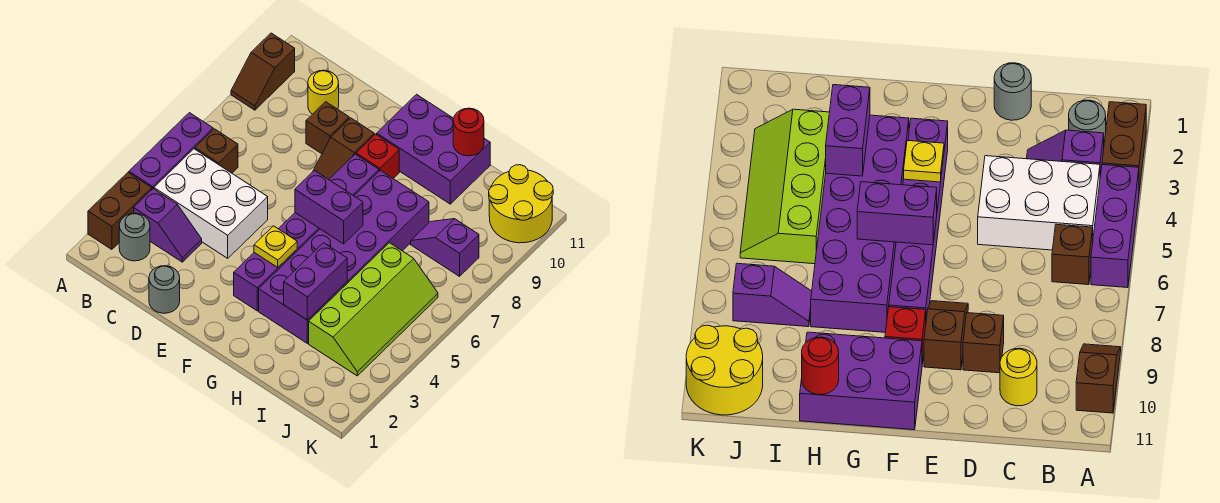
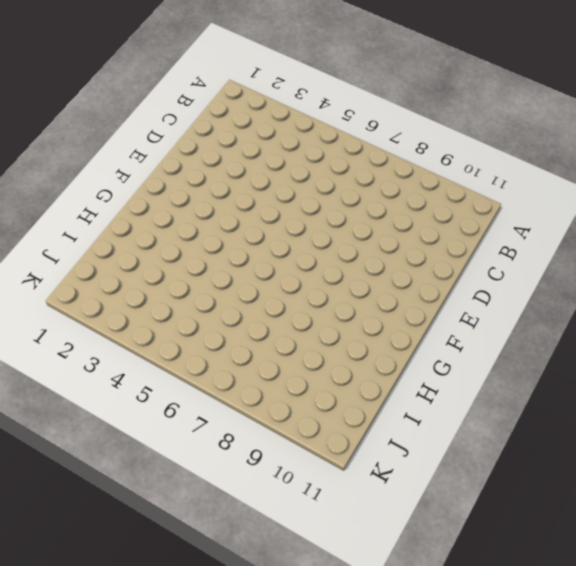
none -> brown 1x2 brick [88,172,152,249]
none -> purple 1x3 brick [129,113,213,189]
none -> brown 1x2 slope [231,33,295,110]

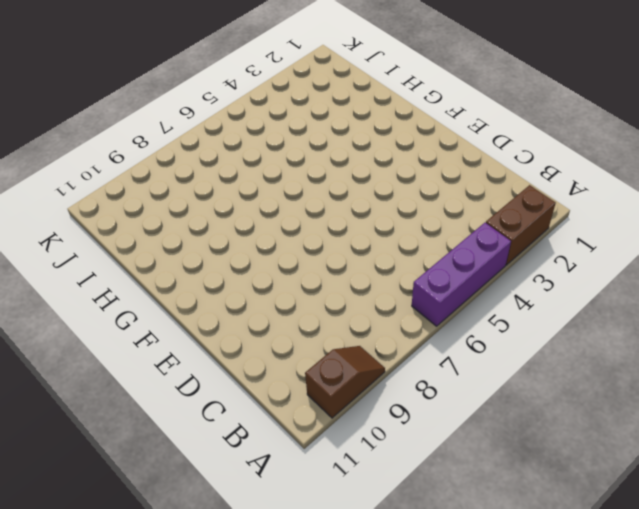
none -> grey 1x1 round brick [119,213,150,261]
none -> purple 1x2 slope [134,189,202,262]
none -> white 2x3 brick [154,149,268,258]

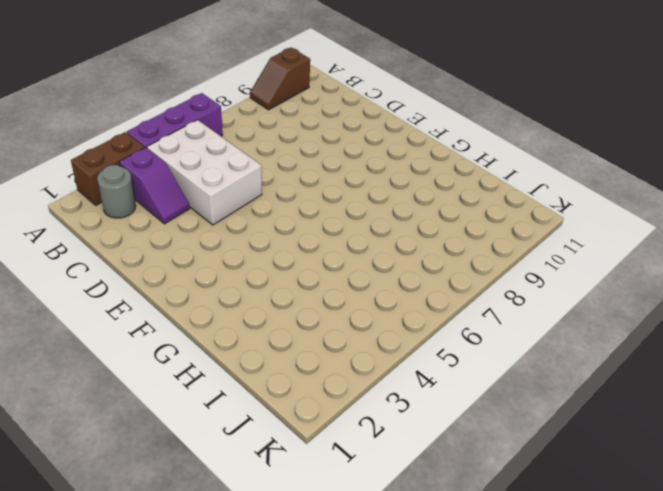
none -> brown 1x1 brick [195,129,238,173]
none -> yellow 1x1 round brick [308,70,339,114]
none -> grey 1x1 round brick [149,266,180,313]

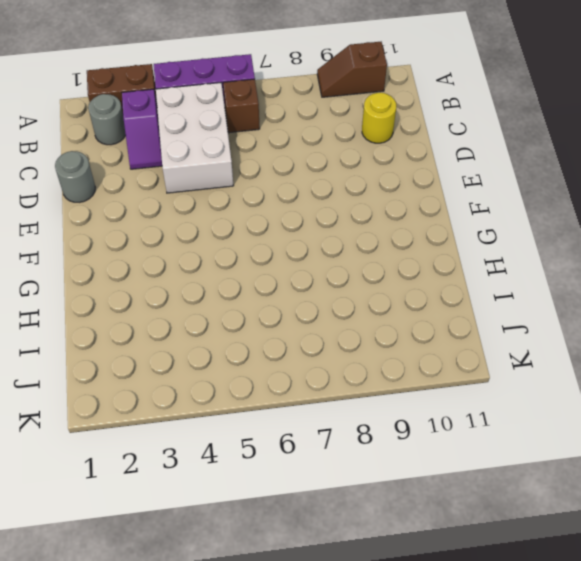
none -> brown 1x1 brick [306,102,349,154]
none -> brown 1x2 slope [313,118,374,180]
none -> purple 1x6 brick [234,154,379,311]

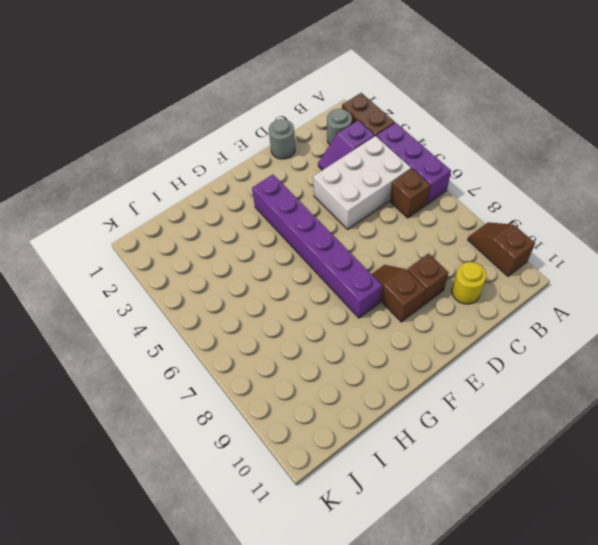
none -> red 1x1 brick [356,134,399,179]
none -> purple 2x3 brick [377,94,490,204]
none -> purple 2x6 brick [259,170,429,343]

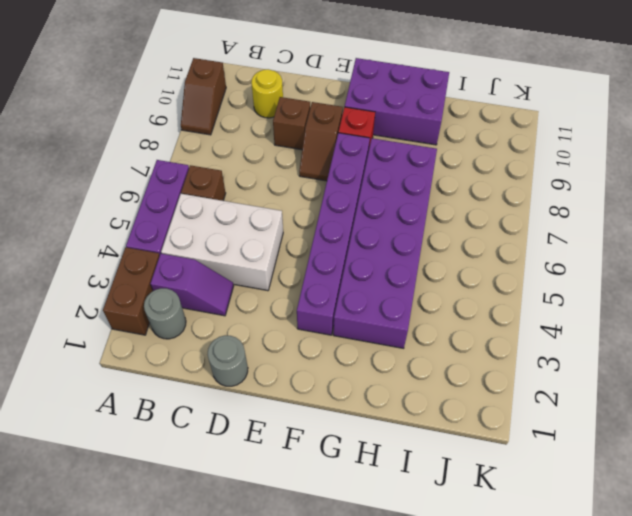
none -> lime 2x4 slope [309,243,438,376]
none -> purple 1x2 slope [411,219,479,276]
none -> yellow 2x2 round brick [489,165,553,243]

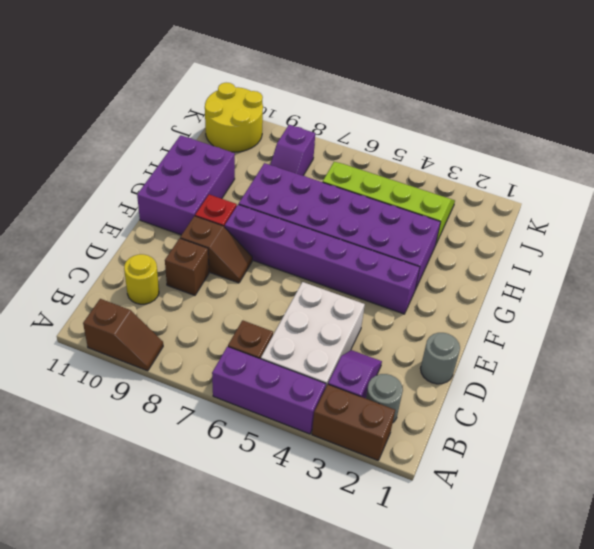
none -> yellow 1x1 plate [254,226,297,267]
none -> purple 1x2 brick [295,170,363,244]
none -> purple 1x2 brick [284,243,347,320]

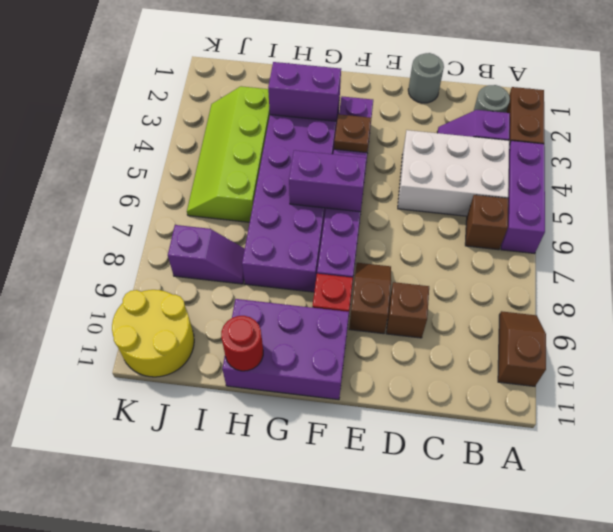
brown 1x1 plate [334,114,371,153] -> yellow 1x1 plate [254,226,297,267]
purple 1x2 brick [268,62,341,121] -> purple 1x2 brick turned to [284,243,347,320]
none -> yellow 1x1 round brick [308,70,339,114]

